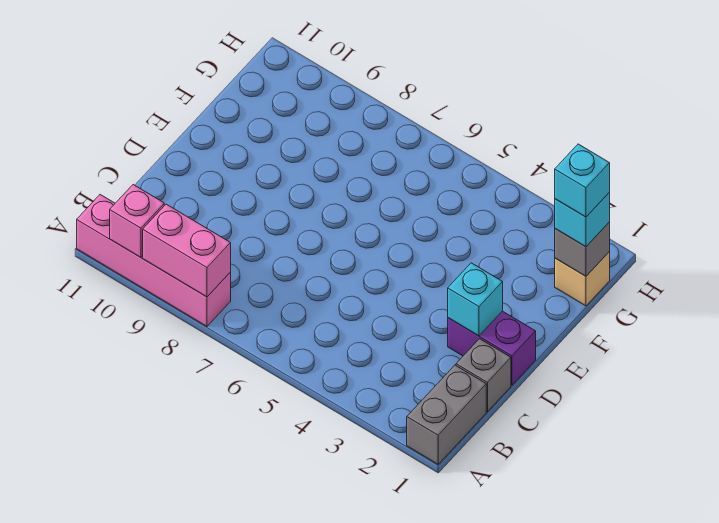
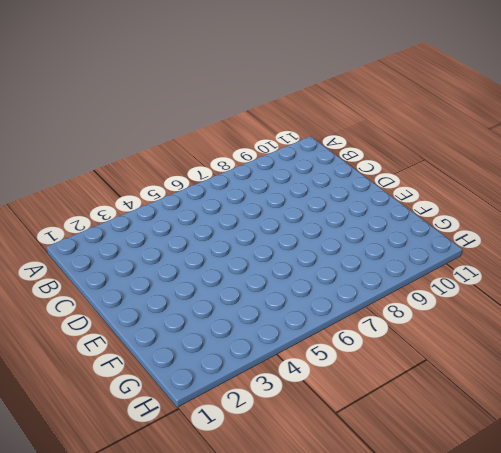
none -> grey 1x2 brick [407,365,486,464]
none -> pink 1x4 brick [77,195,231,326]

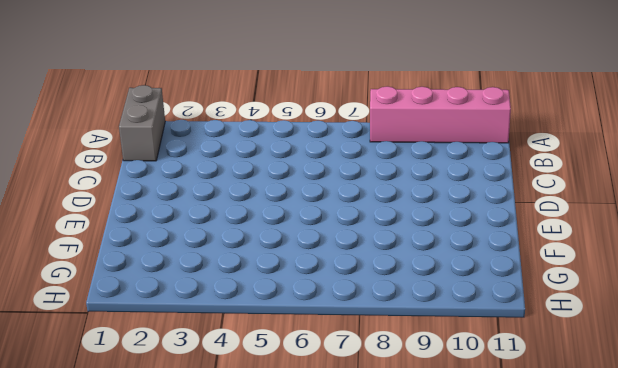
none -> grey 1x1 brick [456,339,511,412]
none -> purple 1x2 brick [448,311,536,385]

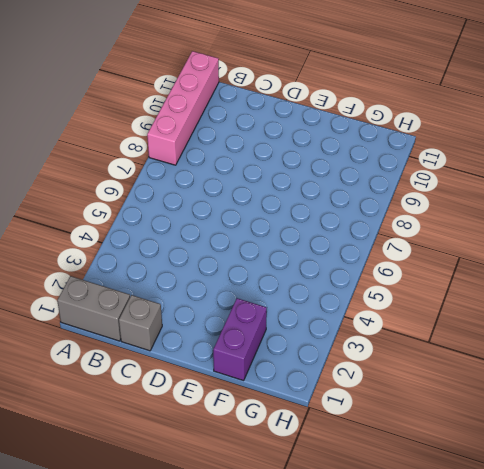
purple 1x2 brick [213,298,267,381] -> purple 1x2 brick moved to [448,311,536,385]
none -> tan 1x1 brick [555,252,610,306]
none -> pink 1x2 brick [143,204,231,297]

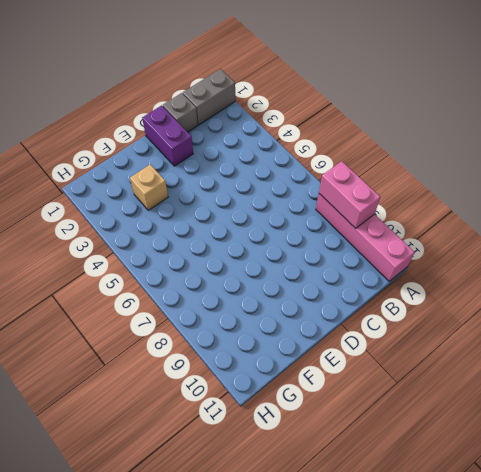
tan 1x1 brick [130,164,168,210] -> tan 1x1 brick moved to [555,252,610,306]
none -> pink 1x1 brick [110,185,164,257]
none -> cyan 1x1 brick [448,263,503,336]

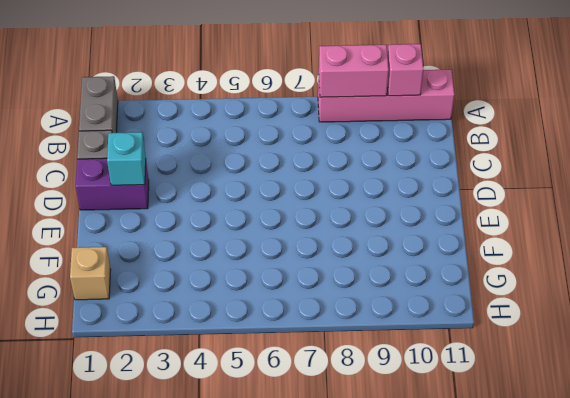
none -> grey 1x1 brick [555,222,610,276]
none -> cyan 1x1 brick [555,193,610,247]

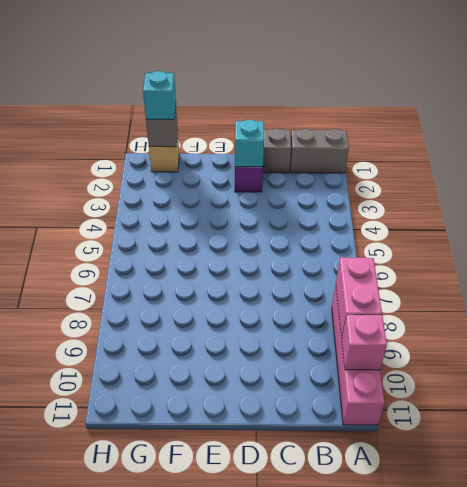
none -> cyan 1x1 brick [555,144,610,217]

